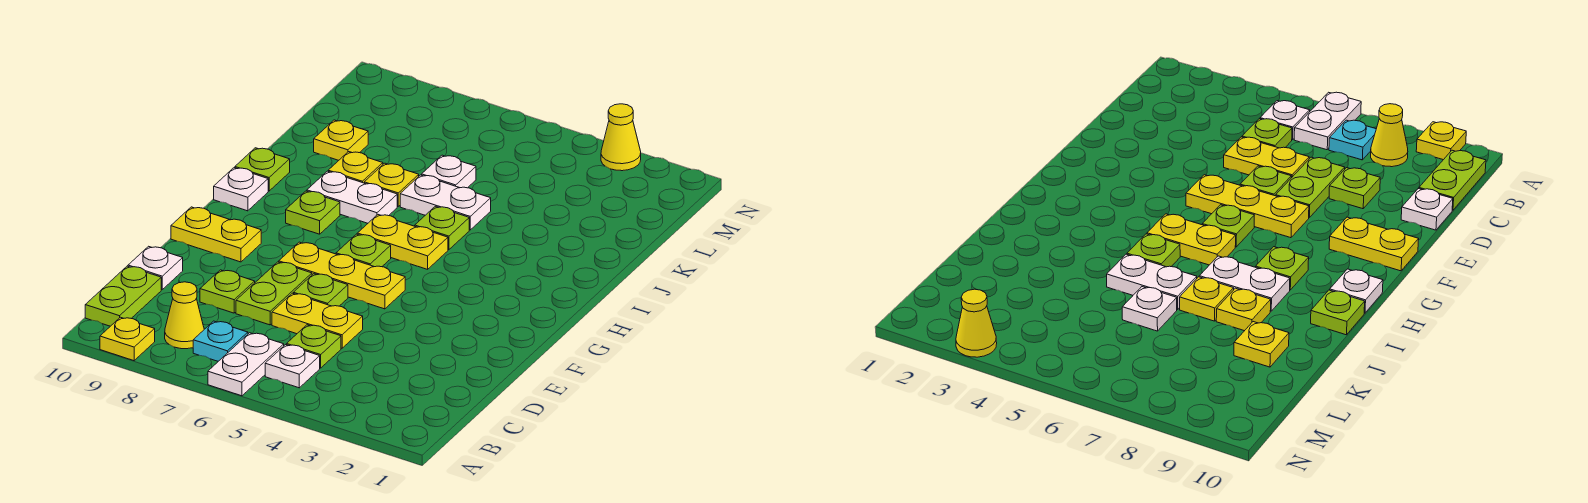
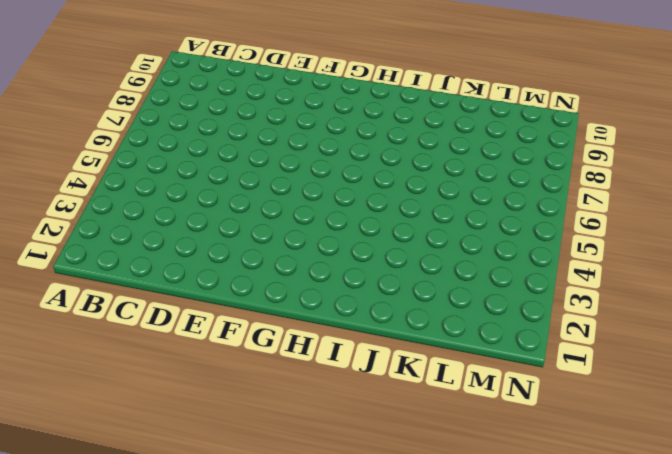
none -> white 1x2 plate [208,333,284,396]
none -> yellow 1x1 plate [100,317,155,361]
none -> white 1x1 plate [265,345,320,388]

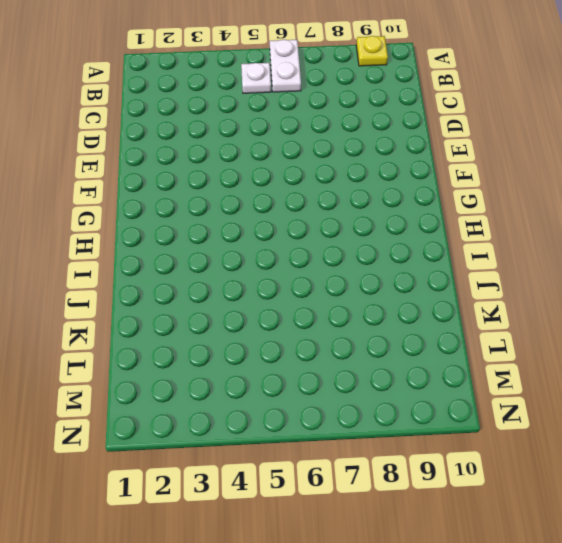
none -> cyan 1x1 plate [193,321,248,361]
none -> yellow 1x1 cone [165,282,204,349]
none -> lime 1x2 plate [85,266,161,326]

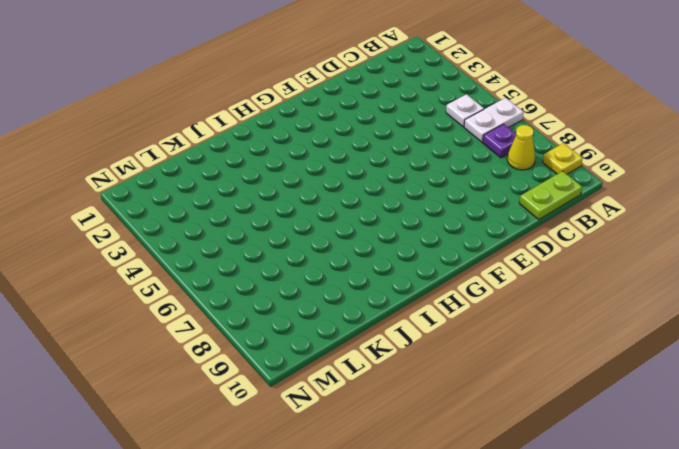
purple 1x1 plate [483,124,516,158] -> cyan 1x1 plate [193,321,248,361]
none -> lime 1x1 plate [287,325,341,368]
none -> yellow 1x2 plate [272,293,363,348]
none -> lime 1x2 plate [236,262,312,325]

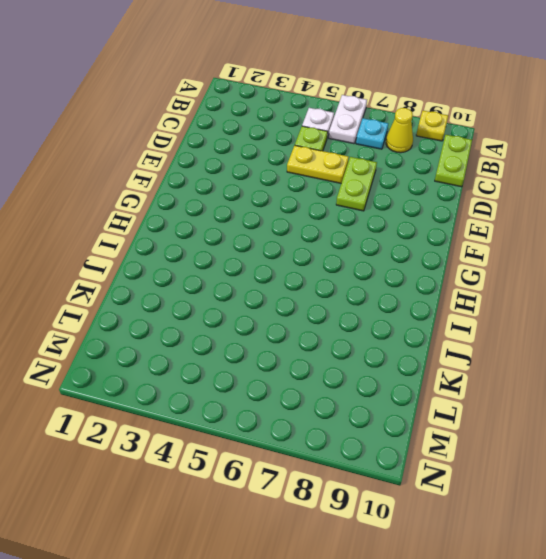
none -> lime 1x1 plate [200,270,255,313]
none -> white 1x1 plate [128,246,183,290]
none -> lime 1x1 plate [293,274,348,306]

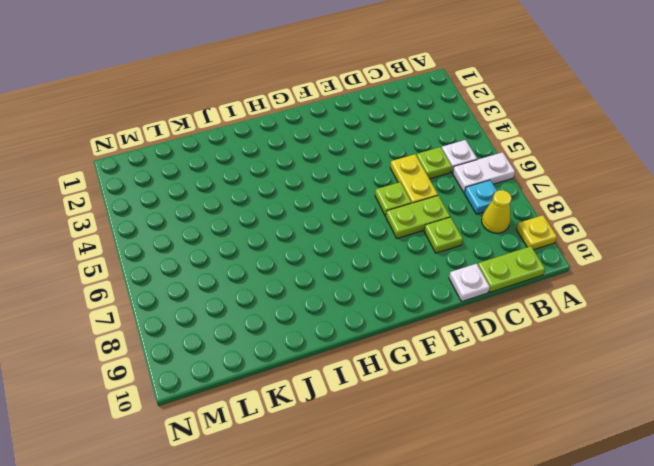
none -> yellow 1x3 plate [279,242,405,309]
none -> yellow 1x2 plate [171,207,261,262]
none -> lime 1x1 plate [336,234,391,267]

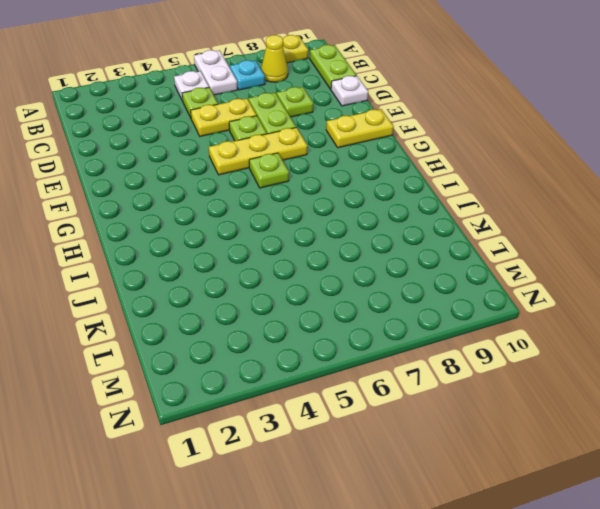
none -> yellow 1x2 plate [357,215,448,269]
none -> lime 1x1 plate [286,191,340,234]
none -> white 1x1 plate [214,168,268,211]

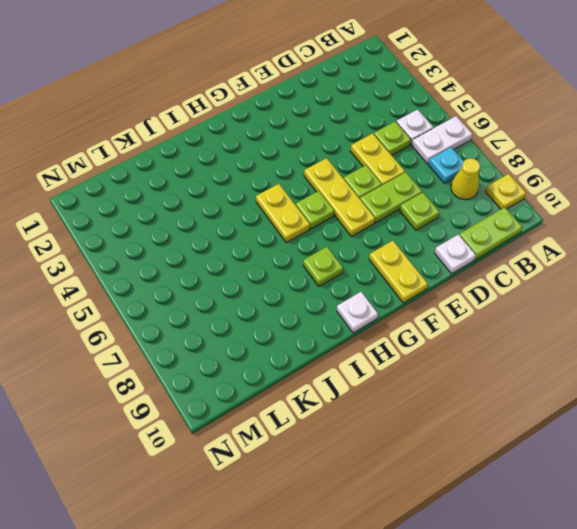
none -> lime 1x1 plate [415,206,469,250]
none -> white 1x2 plate [307,171,397,223]
none -> lime 1x1 plate [235,148,290,191]

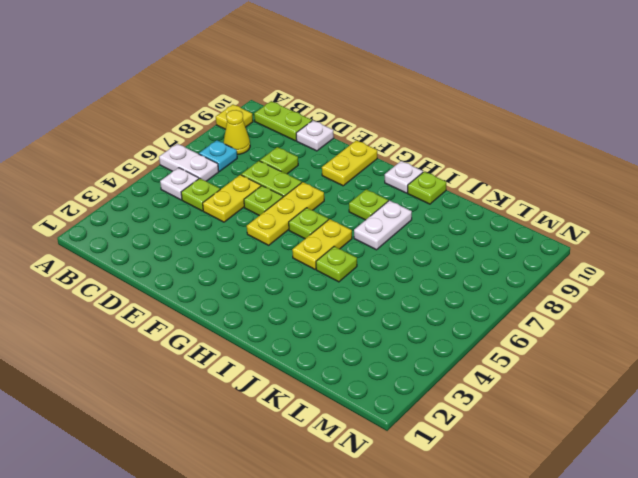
none -> white 1x2 plate [400,175,491,230]
none -> yellow 1x1 plate [364,163,419,206]
none -> yellow 1x1 plate [328,152,383,183]

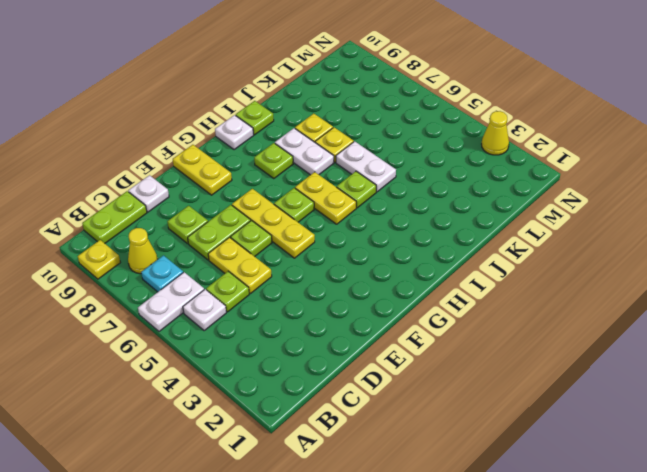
none -> white 1x1 plate [422,155,476,188]
none -> yellow 1x1 plate [314,120,368,160]

